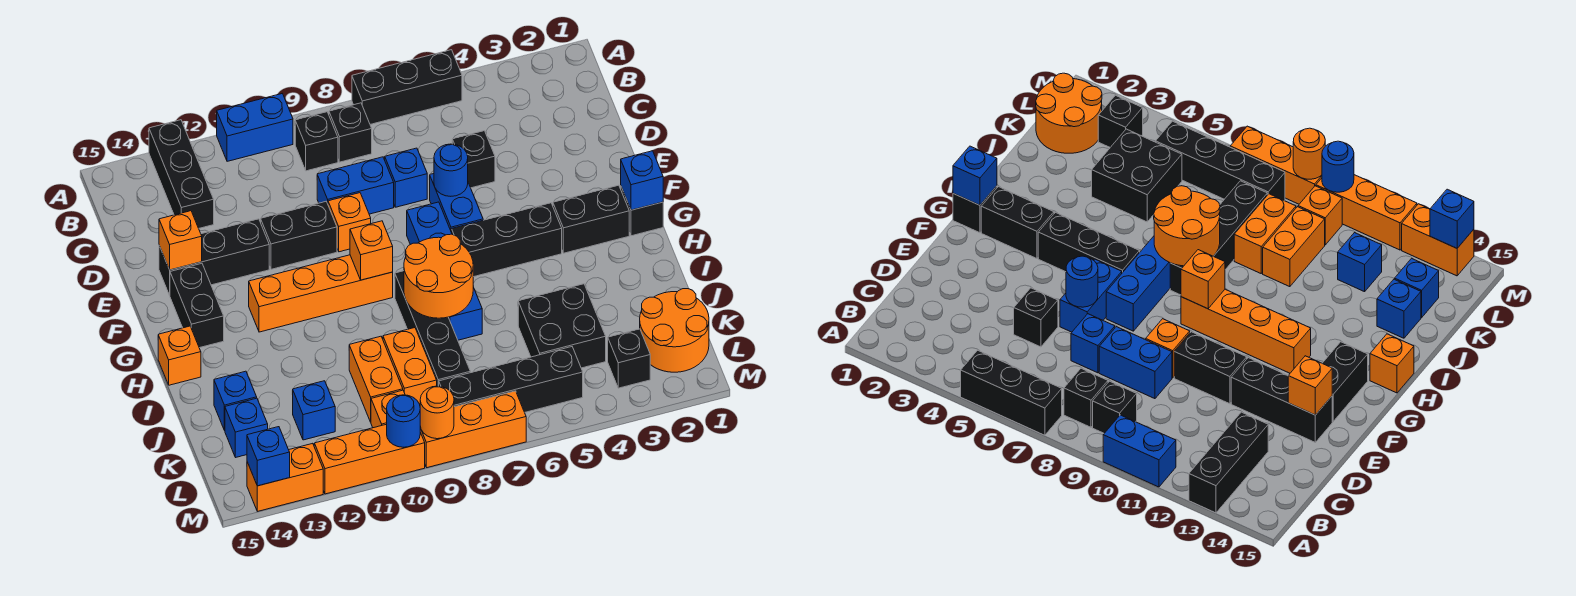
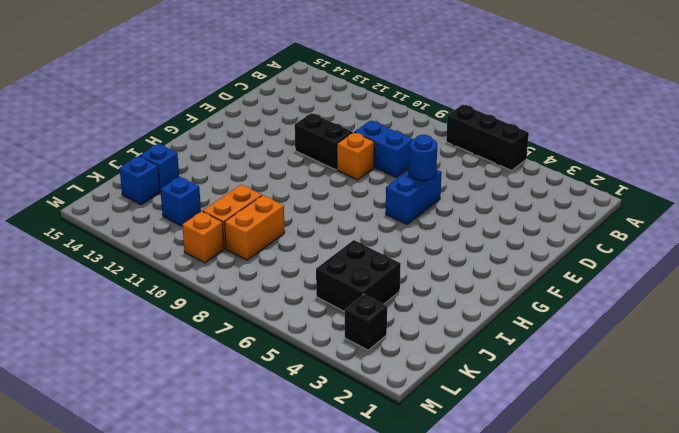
none -> blue 1x2 brick [217,94,293,161]
none -> black 1x3 brick [149,120,214,228]
none -> black 1x1 brick [329,103,372,162]
none -> black 1x1 brick [295,112,338,171]

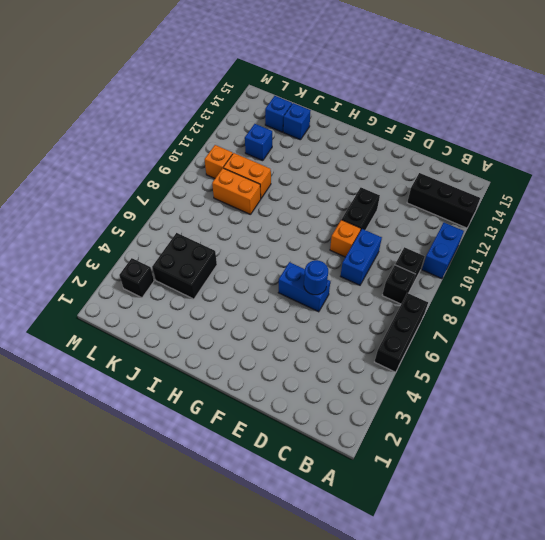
none -> black 1x1 brick [452,131,495,188]
none -> blue 1x1 brick [385,148,427,207]
none -> black 1x3 brick [159,219,269,295]
none -> blue 1x4 brick [407,202,482,340]

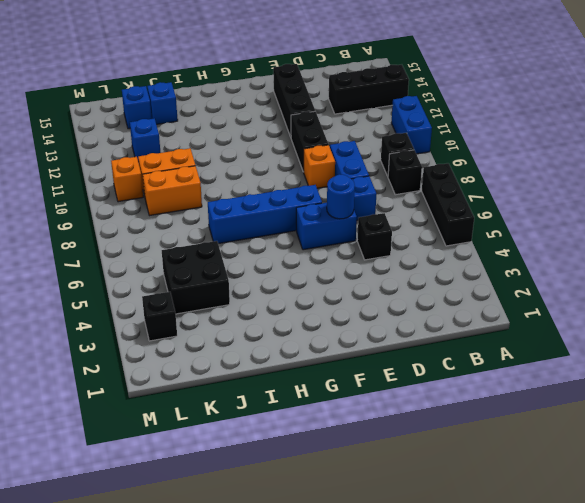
none -> black 1x2 brick [170,263,224,348]
none -> black 1x1 brick [621,187,663,236]
none -> black 1x2 brick [553,185,629,253]
none -> black 1x3 brick [452,203,562,277]

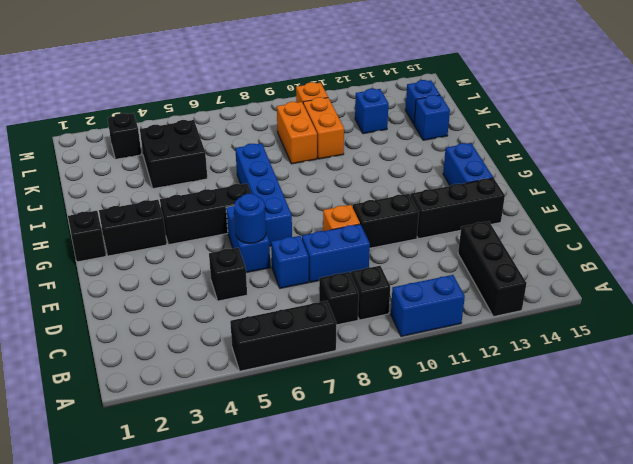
blue 1x2 brick [443,143,493,186] -> black 1x2 brick [170,263,224,348]
none -> orange 1x4 brick [249,255,393,332]
none -> black 1x4 brick [395,271,470,386]
none -> orange 1x1 brick [158,326,201,385]
none -> orange 2x2 round brick [640,289,709,372]

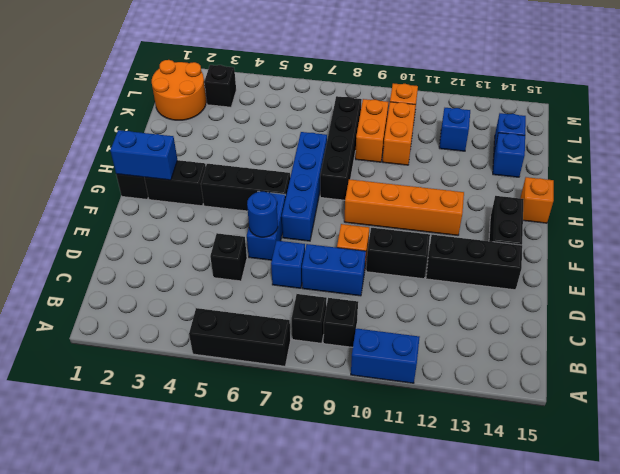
blue 1x2 brick [110,130,177,180] -> blue 1x1 brick [621,151,663,210]
none -> black 1x3 brick [149,120,214,228]
none -> black 2x2 brick [518,284,606,368]
none -> black 1x4 brick [439,347,583,412]
none -> orange 1x3 brick [420,391,526,468]

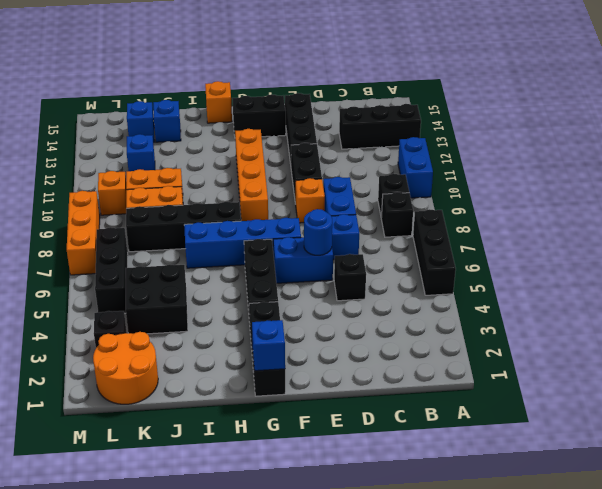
black 1x3 brick [95,227,128,313] -> black 1x4 brick [439,347,583,412]
none -> orange 1x3 brick [314,424,425,494]
none -> orange 1x2 brick [247,443,323,511]
none -> orange 1x1 brick [159,211,202,270]
none -> orange 1x1 brick [350,221,393,280]

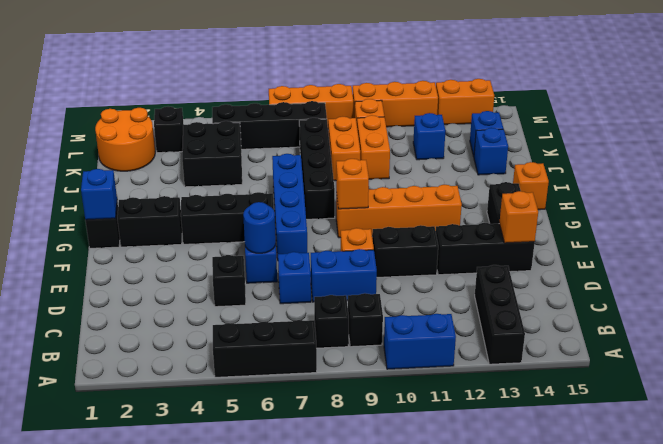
none -> orange 2x2 round brick [404,234,473,318]
none -> orange 1x1 round brick [420,386,454,439]
none -> blue 1x1 round brick [387,395,420,447]
none -> blue 1x1 brick [247,427,290,486]

